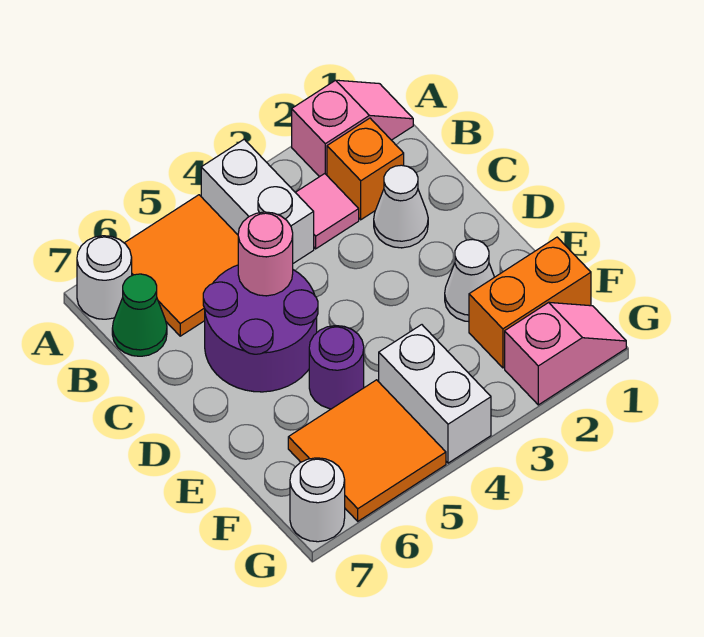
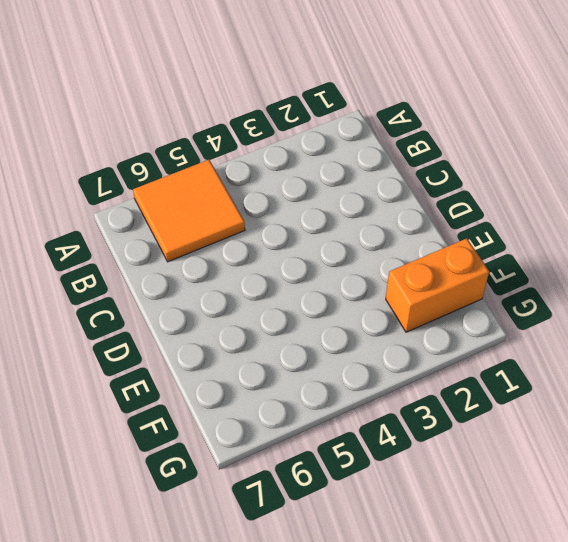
none -> pink 1x2 slope [292,80,413,177]
none -> white 1x2 brick [201,139,314,263]
none -> white 1x1 round brick [77,236,132,319]

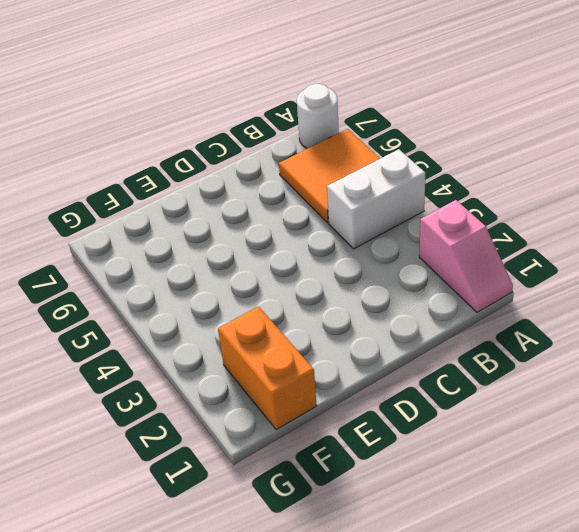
none -> orange 1x1 brick [327,118,404,220]
none -> pink 1x1 tile [295,174,359,249]
none -> green 1x1 cone [112,274,167,356]

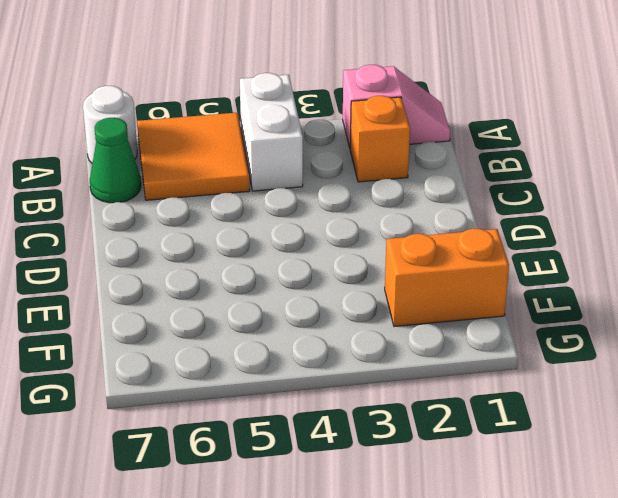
none -> pink 1x1 tile [295,174,359,249]
none -> white 1x1 cone [374,165,428,248]
none -> purple 2x2 round brick [203,265,318,392]

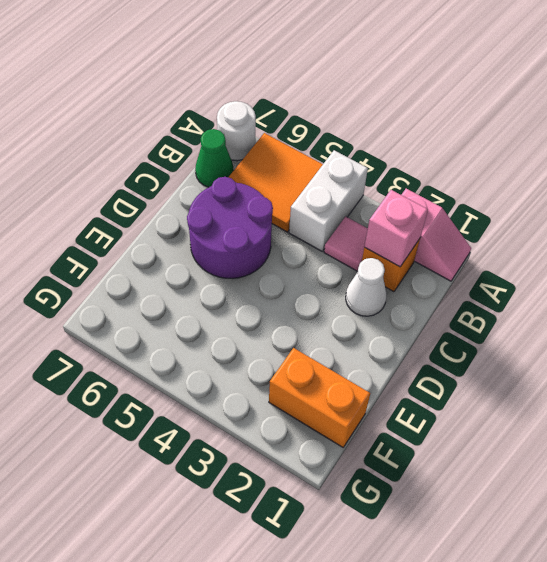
pink 1x1 brick [364,190,428,267] -> none
none -> white 1x1 cone [445,239,494,322]
none -> purple 1x1 round brick [309,326,364,409]
none -> white 1x2 brick [379,325,491,463]

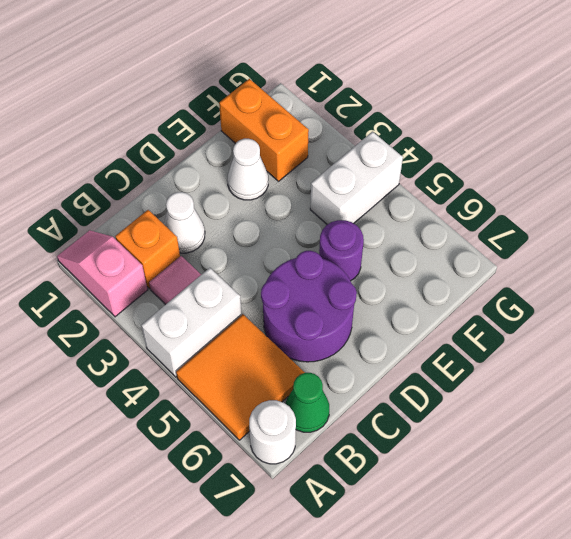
none -> orange 2x2 tile [288,380,446,521]
none -> pink 1x2 slope [505,302,626,405]
none -> white 1x1 round brick [290,458,345,542]

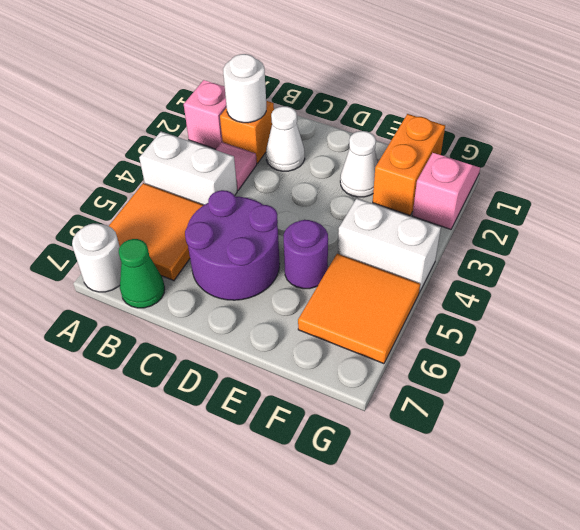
white 1x1 round brick [223,54,266,123] -> white 1x1 round brick moved to [290,458,345,542]
none -> pink 1x1 round brick [238,212,293,296]

